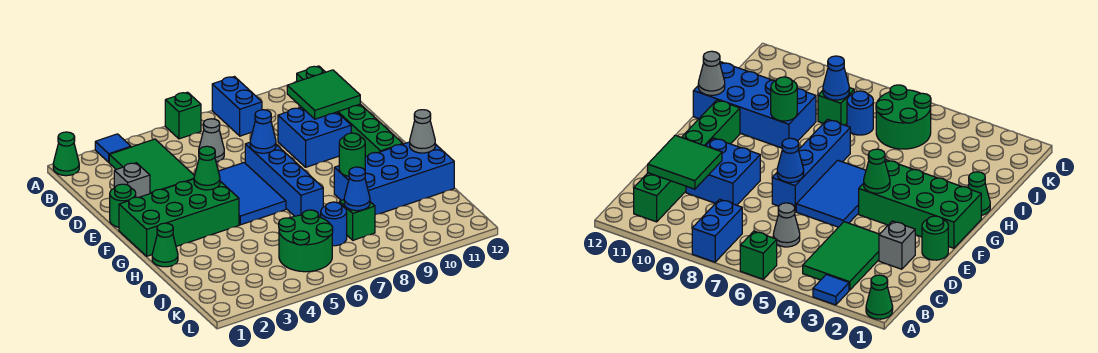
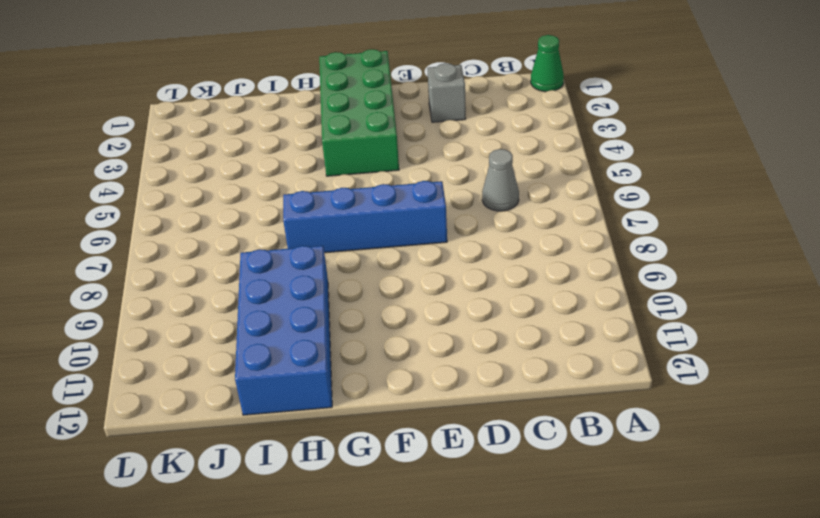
none -> blue 1x1 tile [95,134,131,162]
none -> green 1x1 brick [165,92,201,139]
none -> blue 1x2 brick [212,77,262,136]

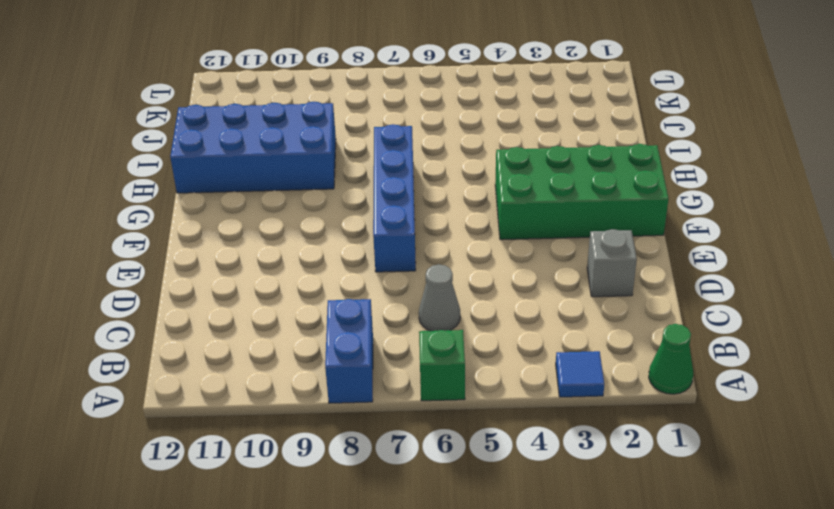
none -> green 2x3 tile [109,139,195,194]
none -> green 1x6 brick [297,66,403,157]
none -> blue 2x2 brick [278,107,351,167]

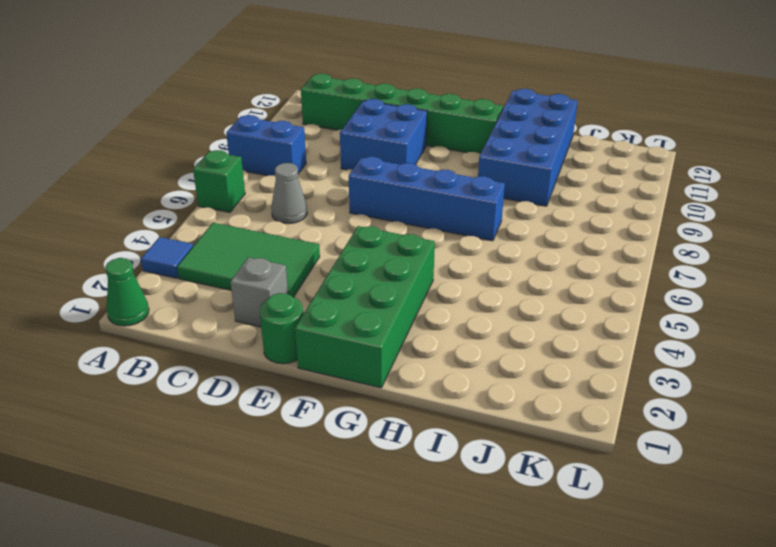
none -> blue 2x3 tile [218,163,286,225]
none -> green 1x1 cone [152,223,178,267]
none -> green 2x2 round brick [279,210,333,272]

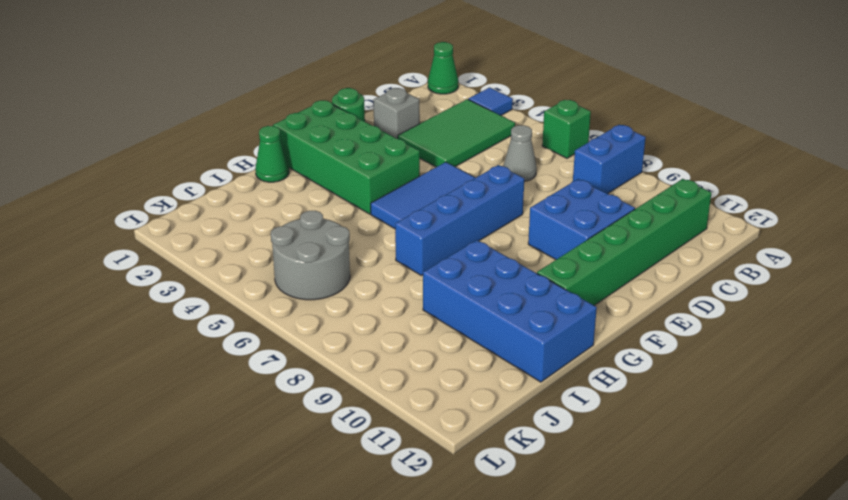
grey 2x2 round brick [271,211,350,300] -> green 2x2 round brick [279,210,333,272]
none -> blue 1x1 round brick [321,202,347,246]
none -> green 1x1 brick [339,200,375,240]
none -> green 2x2 tile [287,70,360,119]

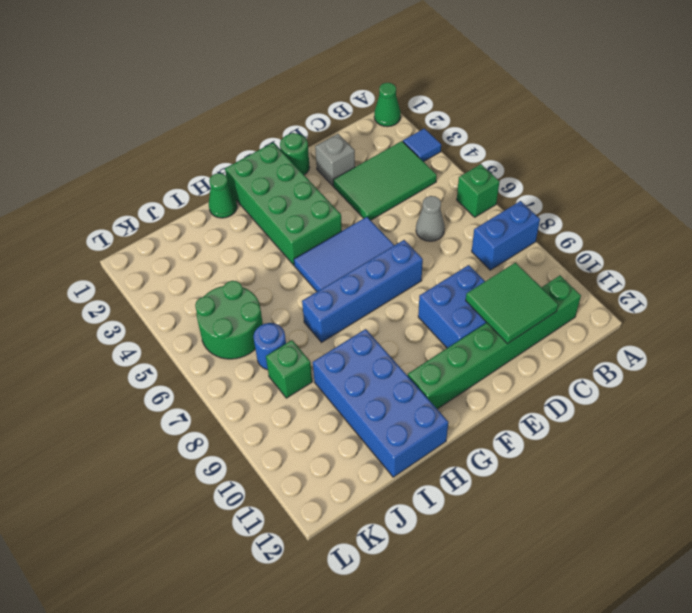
none -> blue 1x1 cone [250,110,276,153]
none -> green 1x1 cone [194,146,220,190]
none -> green 1x1 round brick [339,133,365,176]

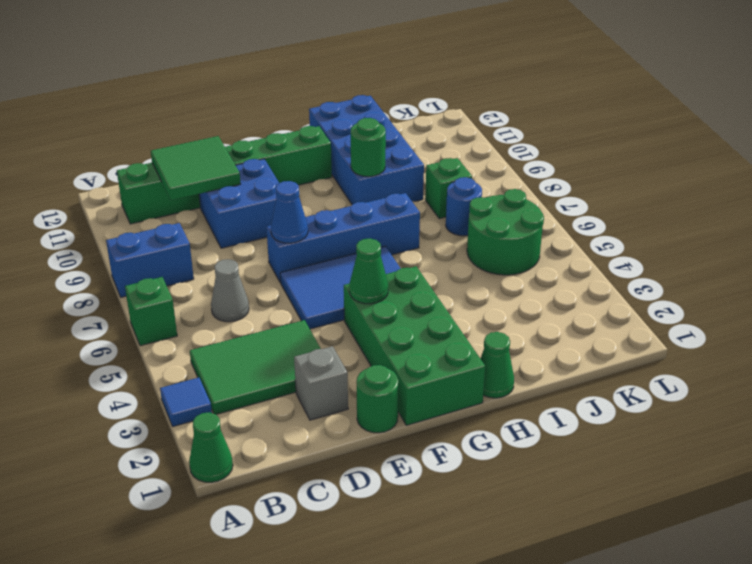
none -> grey 1x1 cone [410,110,435,153]
none -> blue 1x1 cone [344,167,370,211]

